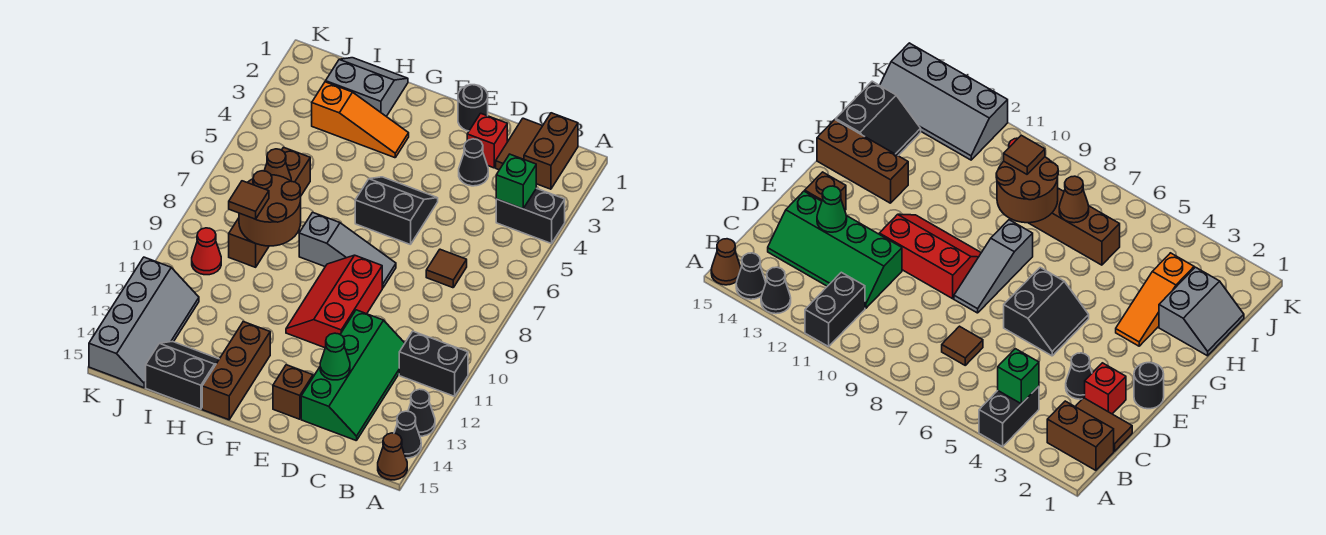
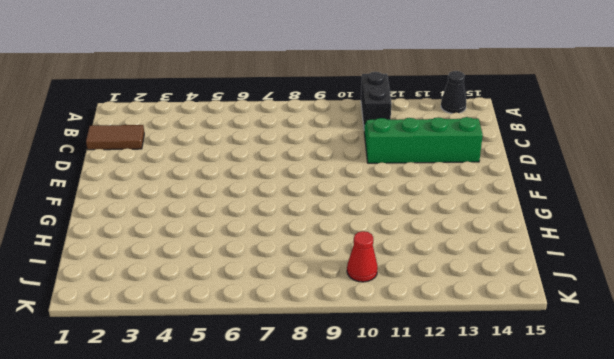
none -> black 1x2 brick [496,188,565,244]
none -> black 1x1 cone [408,389,435,436]
none -> brown 1x1 cone [378,433,407,480]

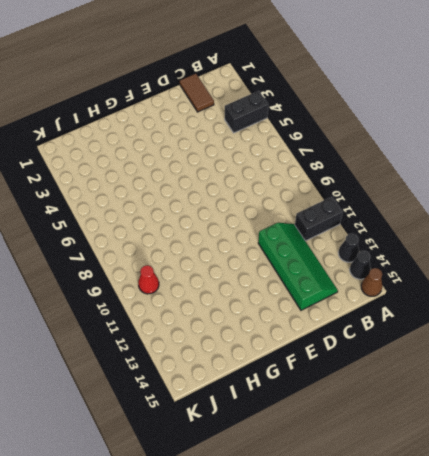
none -> brown 1x2 brick [524,113,578,189]
none -> brown 1x1 tile [426,249,467,288]
none -> red 1x1 brick [467,113,507,168]

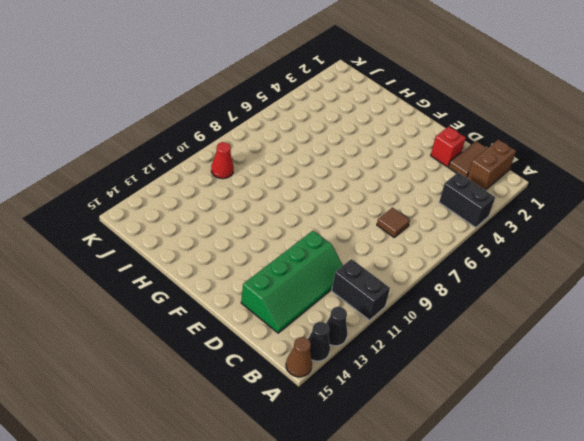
none -> black 1x1 cone [459,139,488,186]
none -> black 1x1 round brick [458,85,488,131]
none -> black 2x2 slope [355,177,438,245]

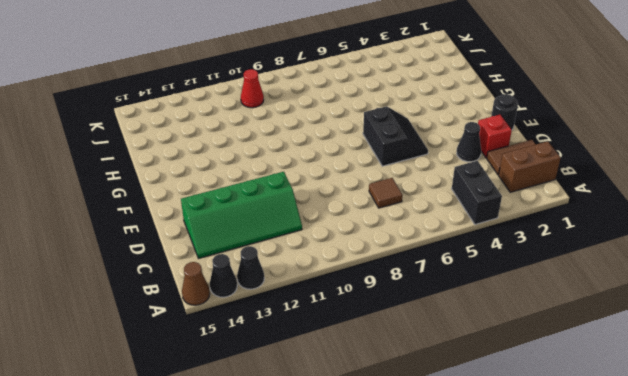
none -> black 1x2 brick [399,331,468,396]
none -> grey 1x3 slope [299,212,396,288]
none -> red 2x3 slope [286,255,382,348]

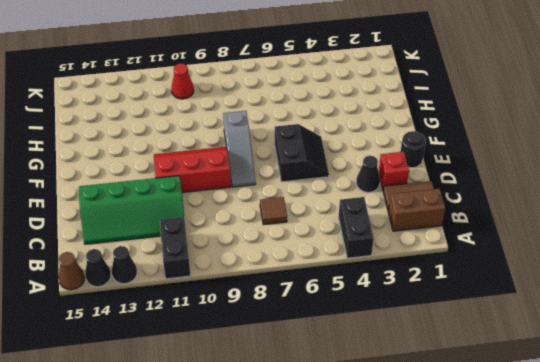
none -> brown 1x1 brick [273,365,313,419]
none -> orange 1x3 slope [312,82,409,158]
none -> brown 1x3 brick [202,322,270,420]

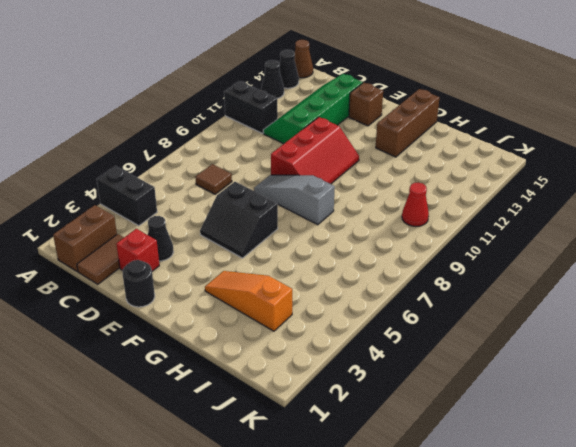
none -> grey 2x2 slope [326,58,408,117]
none -> black 2x2 slope [146,342,219,409]
none -> brown 1x4 brick [229,147,310,267]

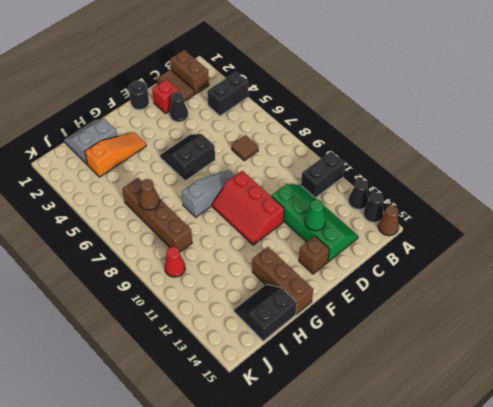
none -> grey 2x4 slope [89,257,199,388]
none -> green 1x1 brick [496,154,536,209]
none -> brown 2x2 round brick [239,171,301,246]

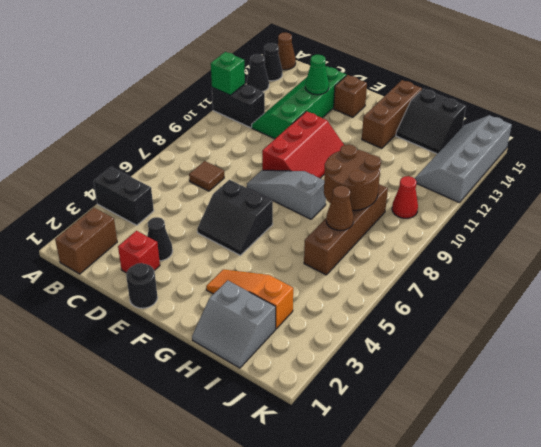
green 1x1 brick [211,52,245,95] -> green 1x1 brick moved to [496,154,536,209]
none -> brown 1x2 tile [496,118,542,170]
none -> brown 1x1 tile [229,181,269,219]

